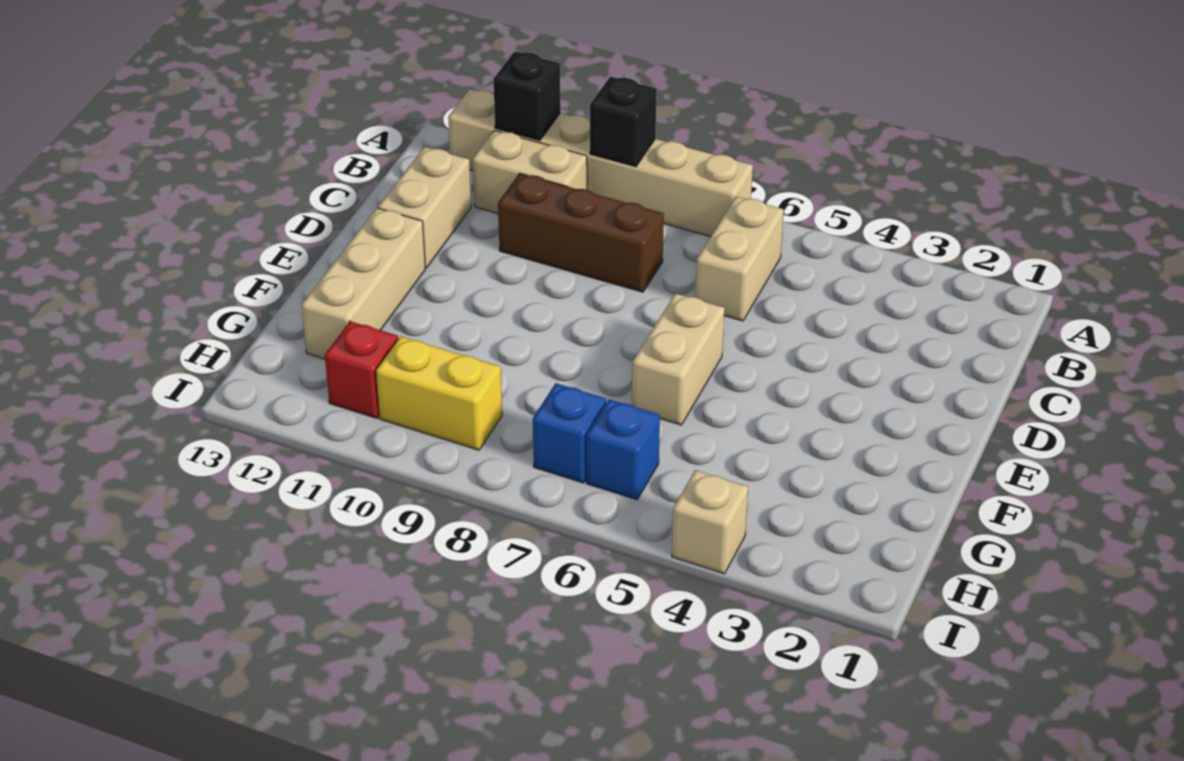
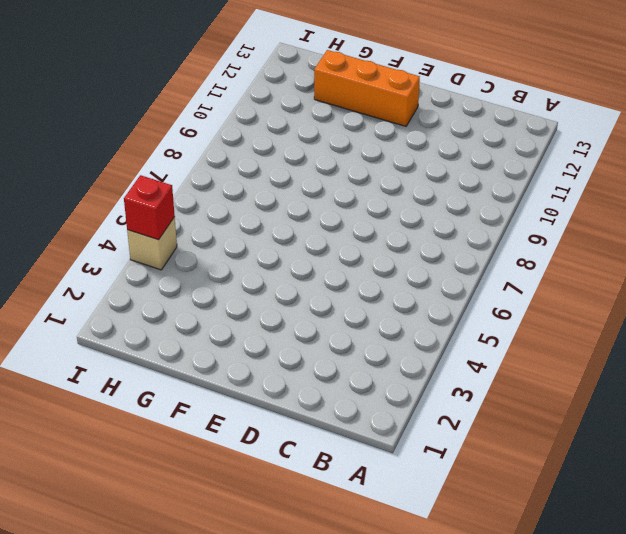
orange 1x3 brick [314,50,420,126] -> tan 1x3 brick [301,208,425,359]
red 1x1 brick [124,175,175,240] -> red 1x1 brick moved to [325,321,398,418]
none -> tan 1x6 brick [448,89,753,237]
none -> tan 1x2 brick [696,196,784,321]
none -> tan 1x2 brick [473,130,587,213]

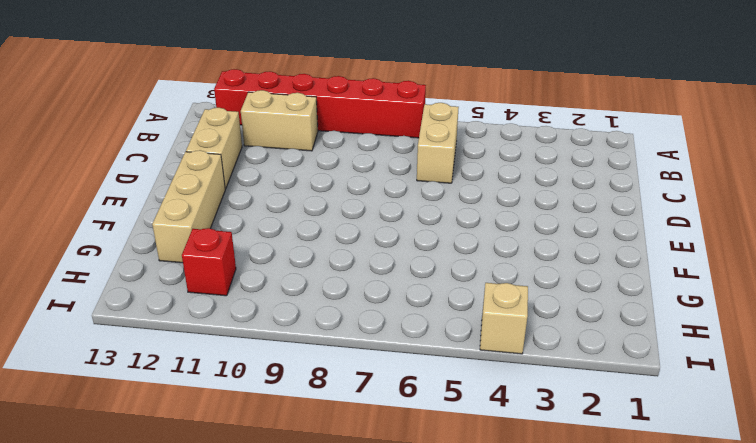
red 1x6 brick [214,69,426,138] -> tan 1x6 brick [448,89,753,237]
none -> brown 1x3 brick [498,173,664,292]
none -> tan 1x2 brick [632,293,724,425]
none -> blue 1x1 brick [586,399,660,500]

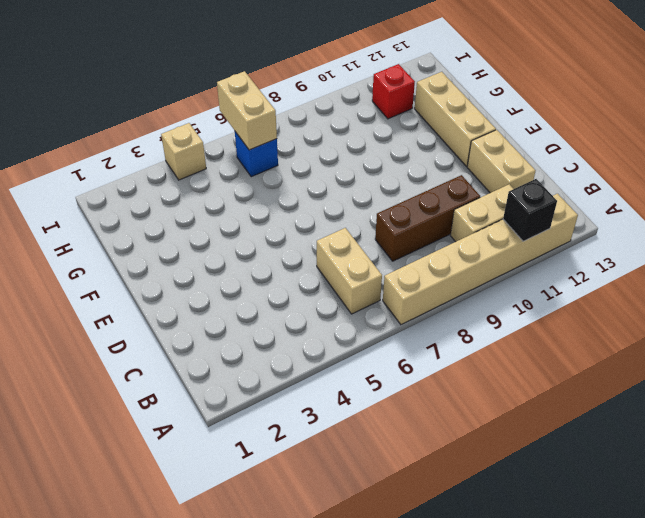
tan 1x2 brick [217,71,277,150] -> tan 1x2 brick moved to [632,293,724,425]
none -> blue 1x1 brick [533,383,606,483]
none -> yellow 1x2 brick [376,336,502,450]
none -> black 1x1 brick [590,77,657,167]

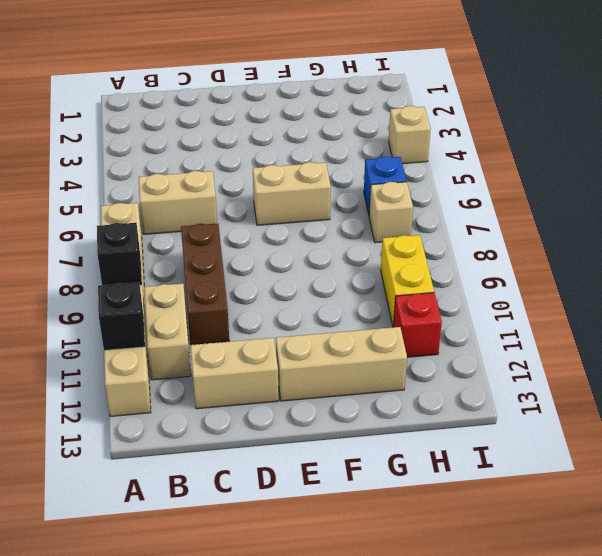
tan 1x1 brick [369,182,413,243] -> blue 1x1 brick [533,383,606,483]

